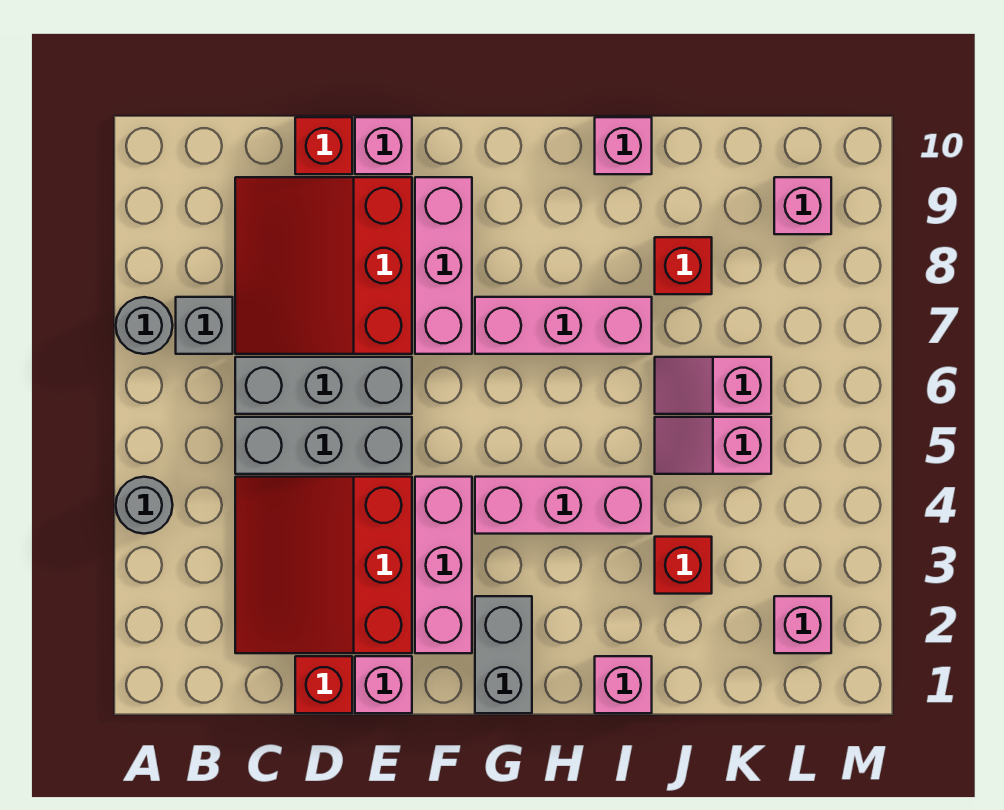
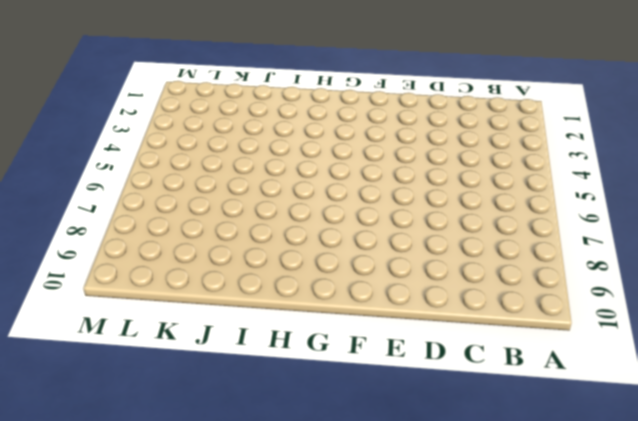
none -> grey 1x1 round brick [116,477,173,534]
none -> grey 1x1 round brick [116,297,173,354]
none -> grey 1x1 brick [176,297,233,354]

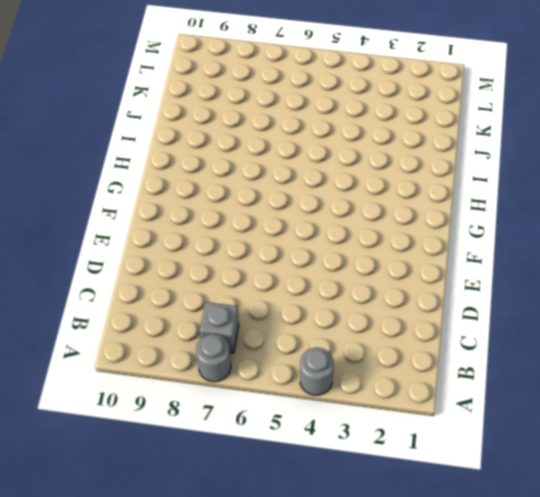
none -> red 3x3 slope [235,477,412,653]
none -> grey 1x3 brick [235,417,412,474]
none -> grey 1x3 brick [235,357,412,414]

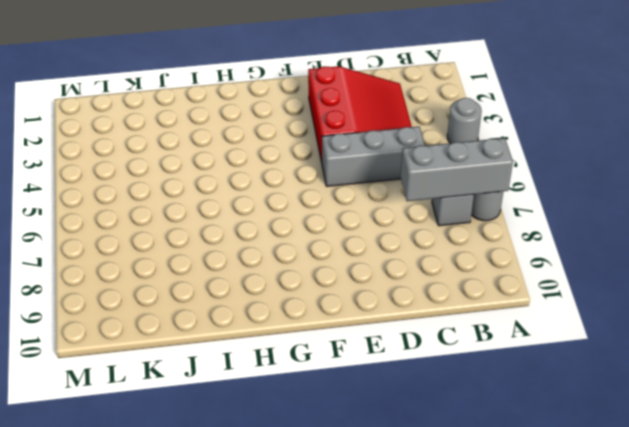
grey 1x3 brick [401,138,513,201] -> grey 1x3 brick moved to [235,357,412,414]
none -> red 3x3 slope [235,177,412,354]
none -> red 1x1 brick [295,656,352,713]
none -> red 1x1 brick [295,117,352,174]

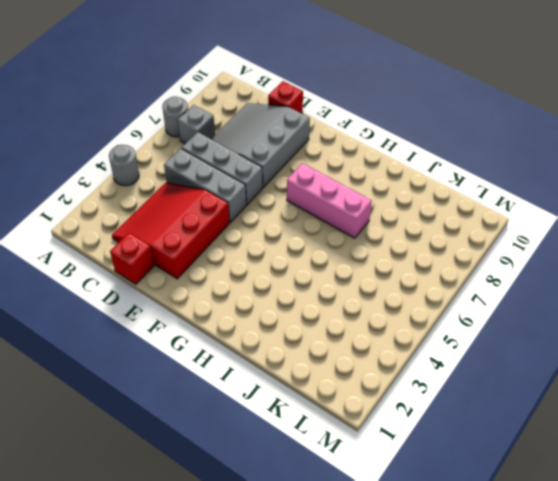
grey 3x3 slope [211,103,310,187] -> red 3x3 slope [235,177,412,354]
none -> pink 1x1 brick [355,656,412,713]
none -> pink 1x1 brick [355,117,412,174]
none -> pink 1x3 brick [415,477,472,653]

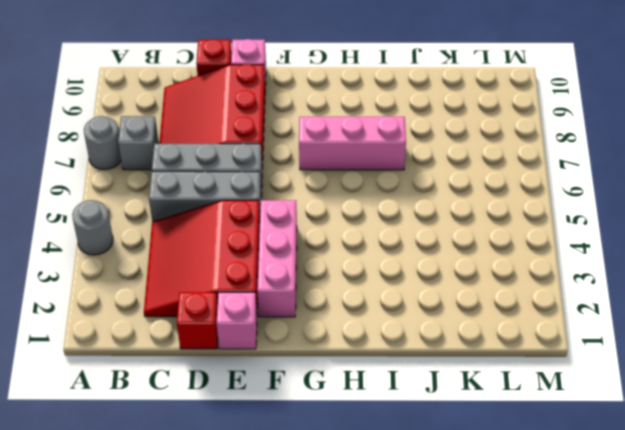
none -> pink 1x3 brick [415,177,472,354]
none -> grey 1x2 brick [475,596,532,713]
none -> pink 1x3 brick [475,477,652,534]

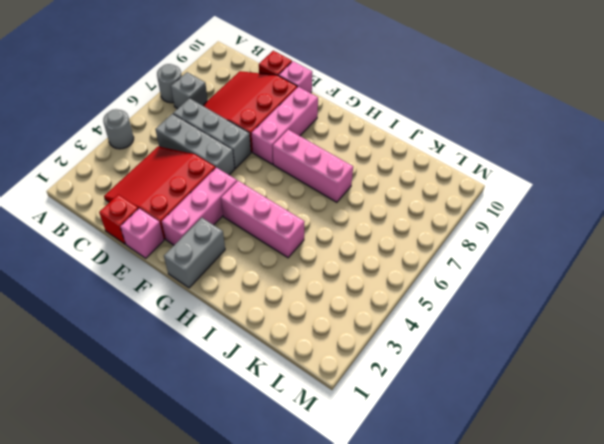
none -> pink 1x1 brick [595,656,652,713]
none -> pink 1x1 brick [595,117,652,174]
none -> red 1x1 brick [655,537,712,594]

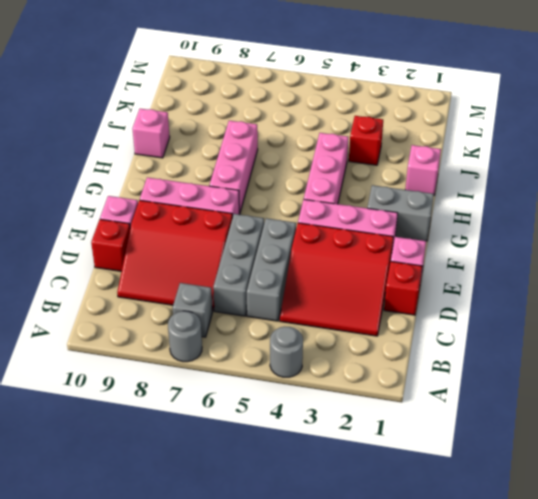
none -> pink 1x2 slope [655,417,771,474]
none -> pink 1x2 slope [655,357,771,414]
none -> red 1x1 brick [655,237,712,294]

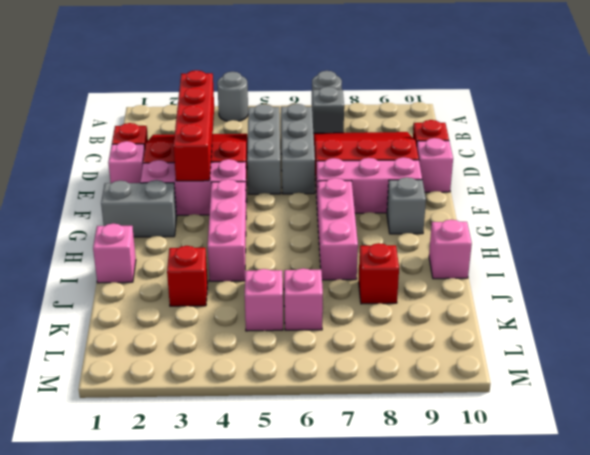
red 1x4 brick [173,70,214,181] -> none
grey 1x1 brick [387,177,426,234] -> none
none -> pink 1x1 brick [774,596,831,653]
none -> pink 1x1 brick [774,177,831,234]

